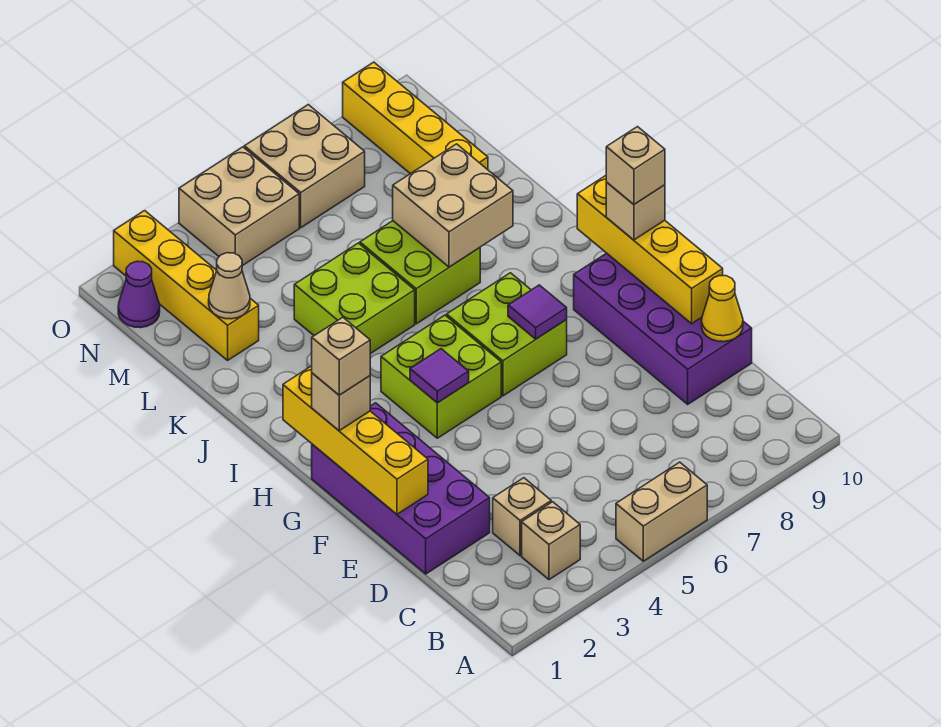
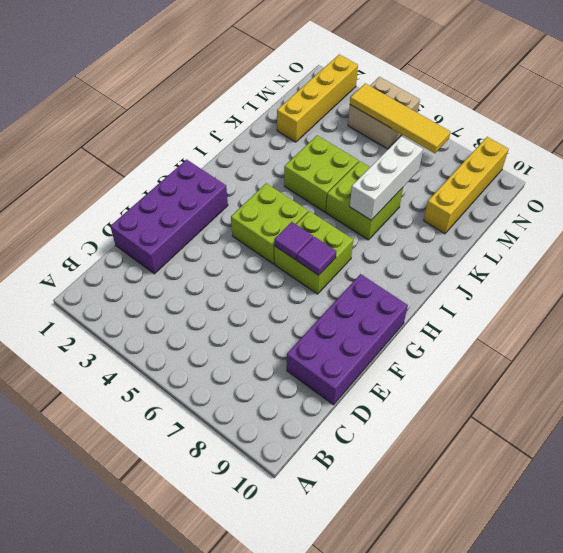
purple 1x1 tile [274,222,313,260] -> purple 1x1 tile moved to [410,349,469,403]
white 1x3 brick [350,136,423,220] -> tan 2x2 brick [393,144,513,267]
yellow 1x4 tile [350,83,451,153] -> none
none -> tan 1x2 brick [616,462,707,561]
none -> tan 1x1 brick [522,502,580,580]
none -> tan 1x1 brick [493,478,551,556]

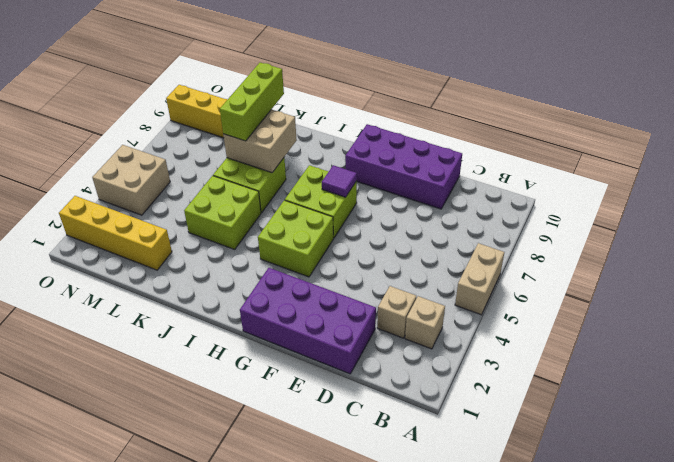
lime 1x3 brick [220,63,284,141] -> none
none -> purple 1x1 cone [118,261,160,328]
none -> tan 2x2 brick [244,105,365,228]
none -> yellow 1x1 cone [702,276,743,342]

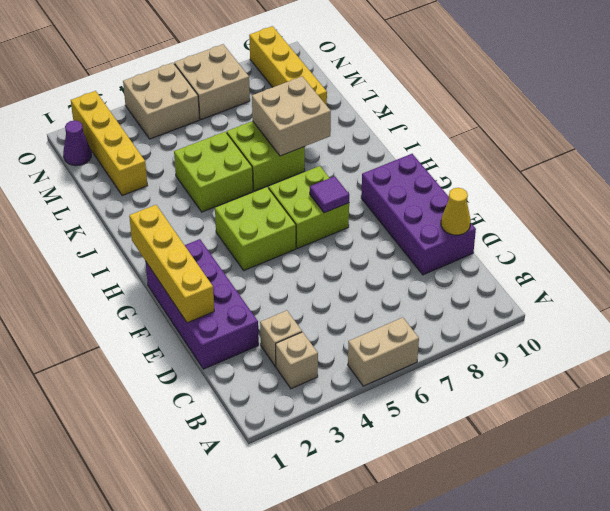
none -> yellow 1x4 brick [577,176,723,324]
none -> purple 1x1 tile [410,349,469,403]
none -> tan 1x1 cone [209,253,250,319]

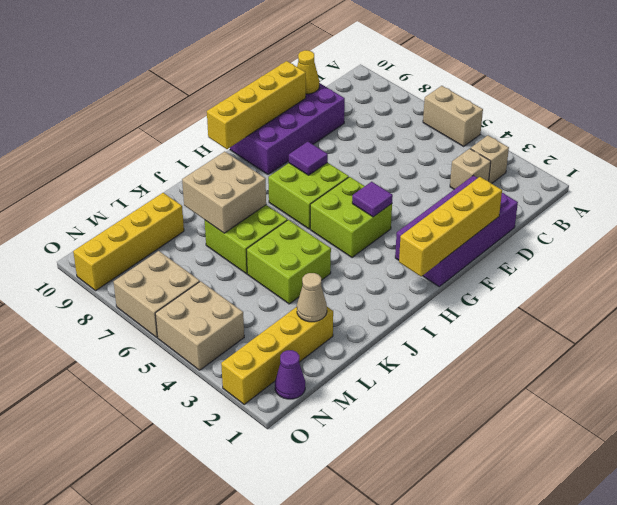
none -> tan 1x1 brick [312,373,370,431]
none -> tan 1x1 brick [606,182,665,240]
none -> tan 1x1 brick [312,317,370,395]

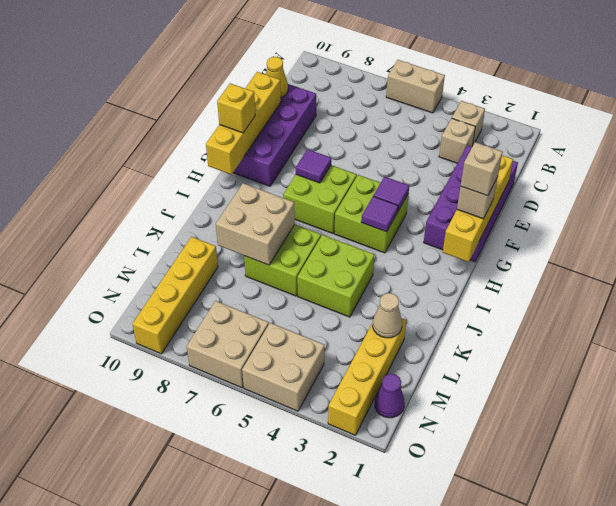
yellow 1x1 brick [217,83,255,133] -> tan 1x1 brick [606,182,665,240]
purple 1x1 tile [361,196,398,232] -> none
none -> tan 1x1 brick [606,127,665,204]

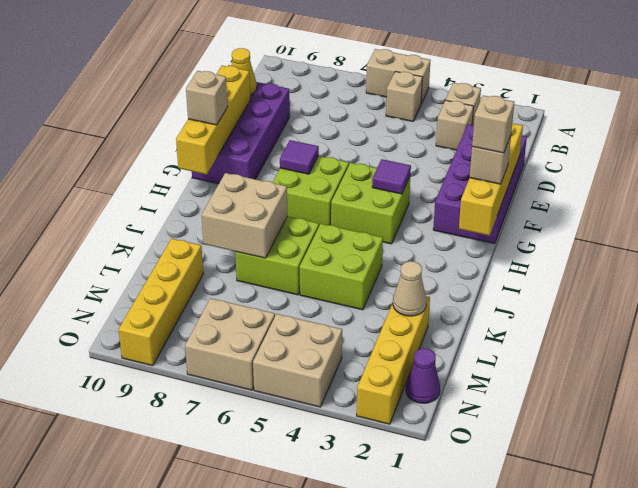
tan 1x1 brick [386,71,423,122] -> tan 1x1 brick moved to [606,127,665,204]

